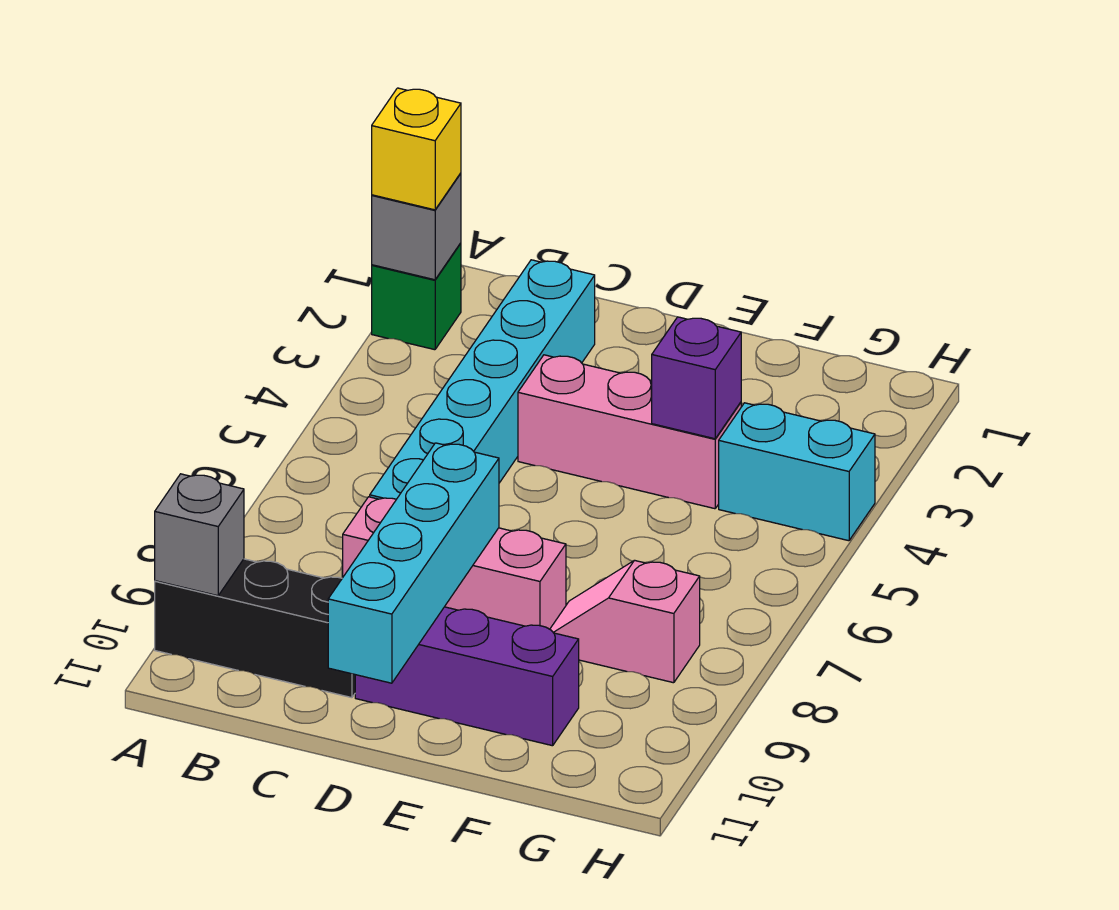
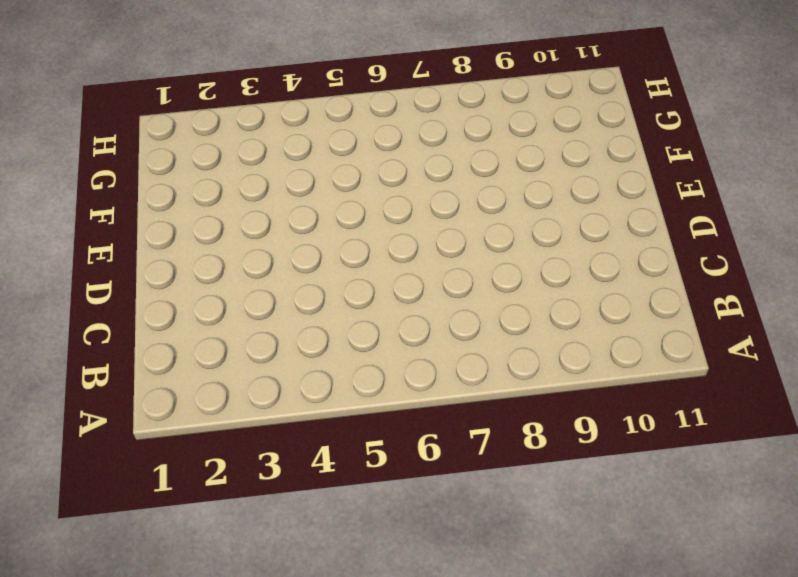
none -> green 1x1 brick [372,243,461,350]
none -> black 1x3 brick [155,559,355,698]
none -> cyan 1x6 brick [370,260,595,499]

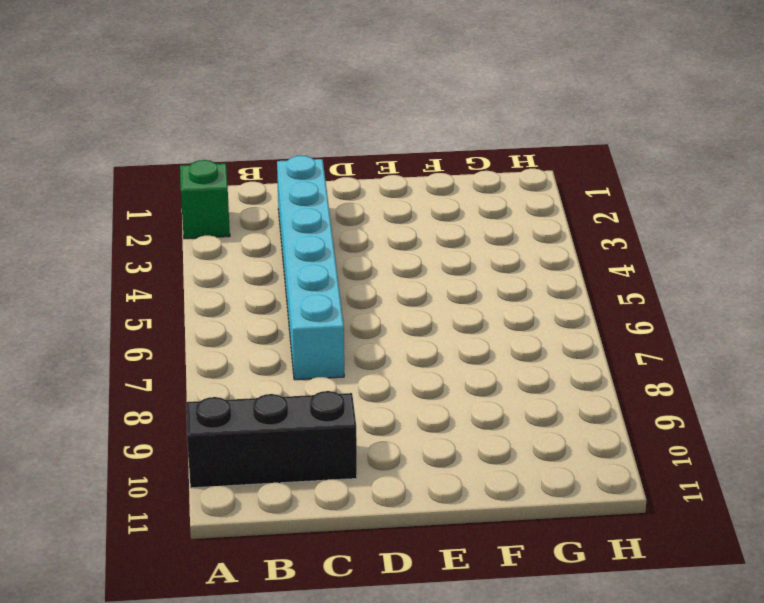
none -> pink 1x3 brick [343,497,566,629]
none -> pink 1x3 brick [518,355,741,509]
none -> purple 1x3 brick [355,607,579,746]

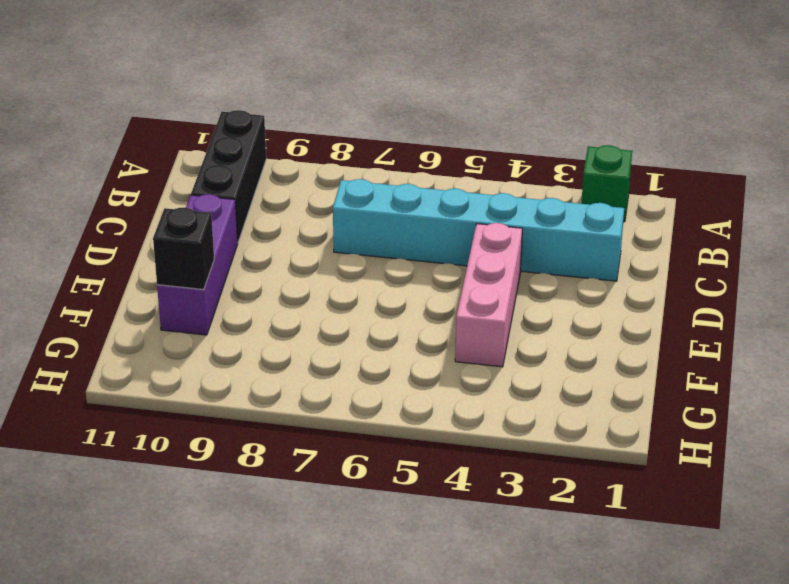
black 1x1 brick [153,208,214,290] -> none
none -> pink 1x3 brick [343,497,566,629]
none -> pink 1x2 slope [550,560,700,683]
none -> cyan 1x2 brick [719,403,875,541]

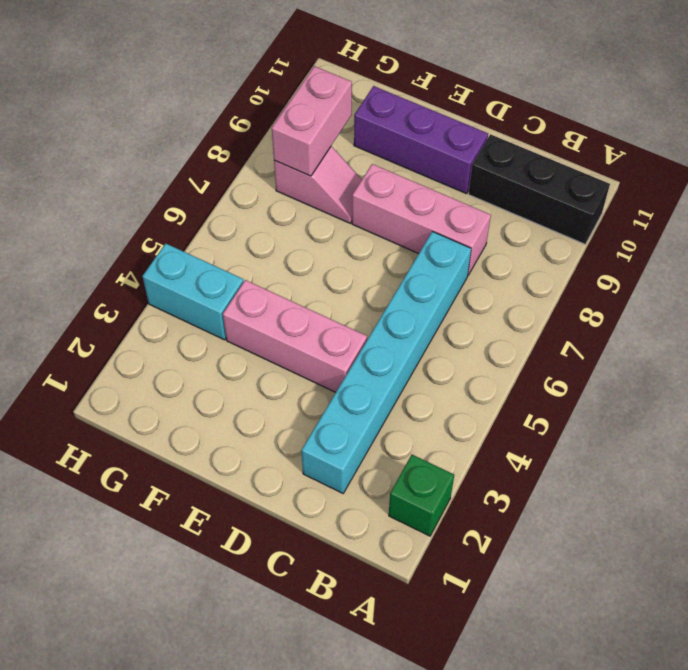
pink 1x2 brick [272,66,352,176] -> none
none -> grey 1x1 brick [372,173,461,280]
none -> grey 1x1 brick [155,474,244,596]
none -> cyan 1x4 brick [328,443,499,683]

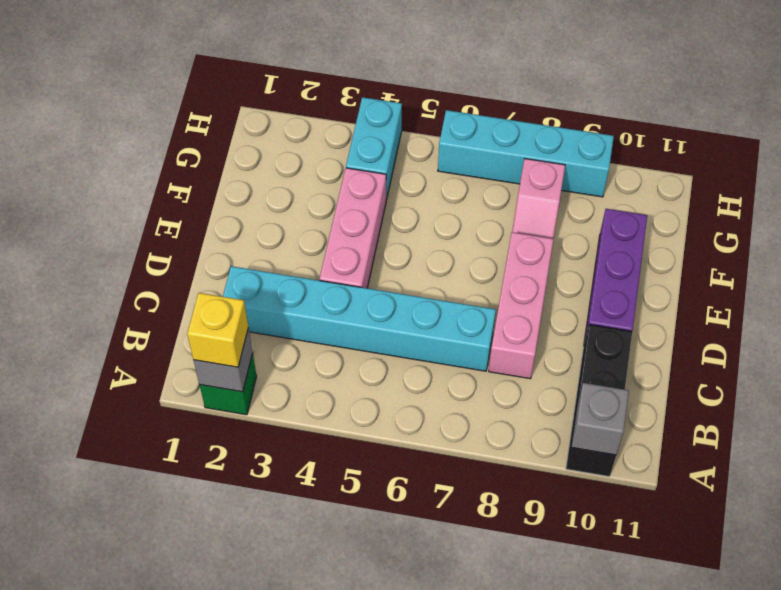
cyan 1x4 brick [438,110,614,197] -> cyan 1x4 brick moved to [328,443,499,683]
none -> purple 1x1 brick [652,317,741,439]

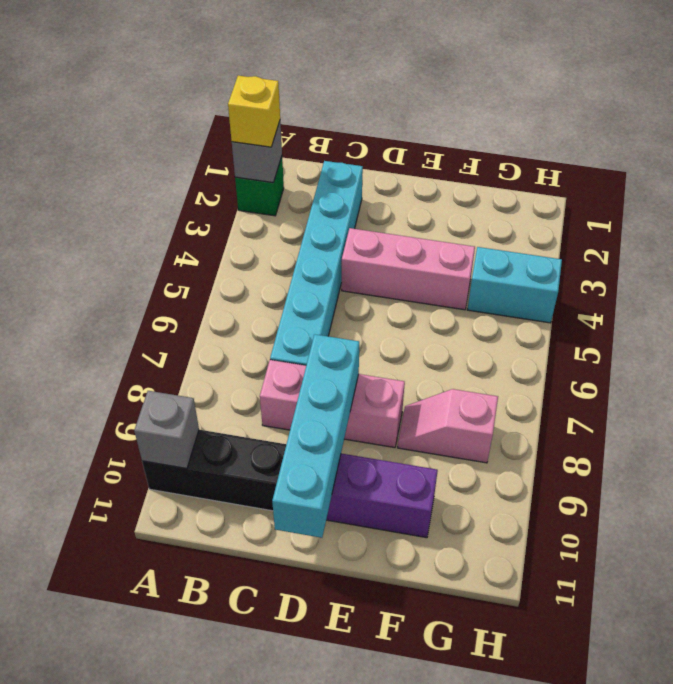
none -> purple 1x1 brick [652,317,741,439]

